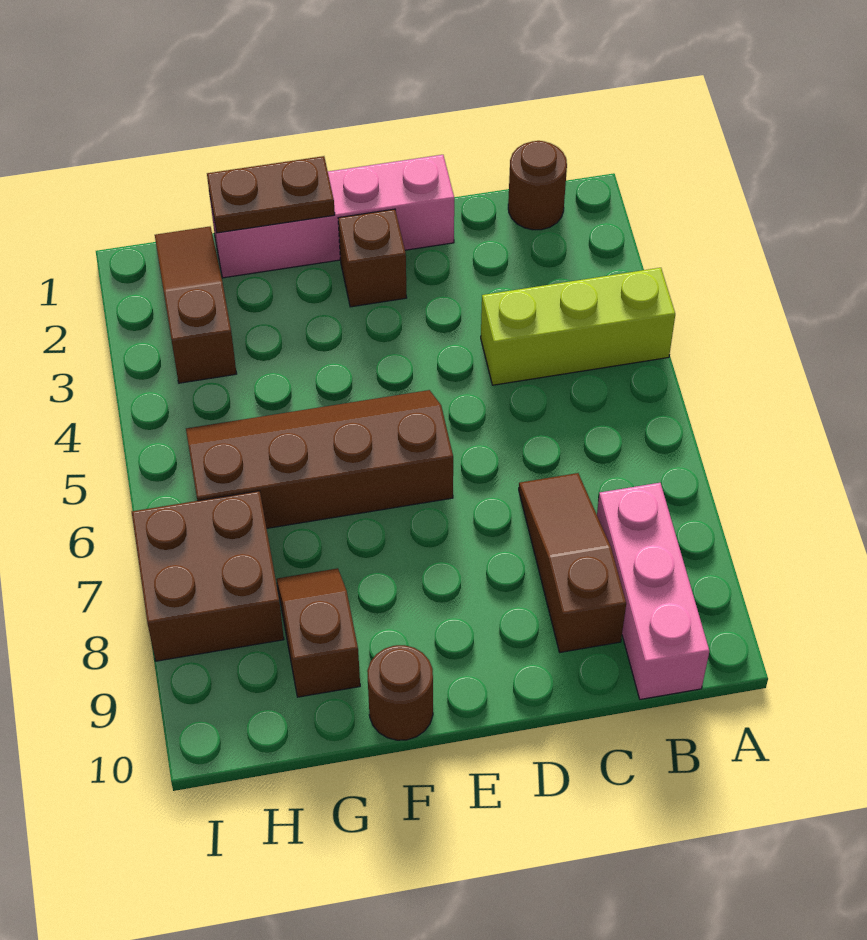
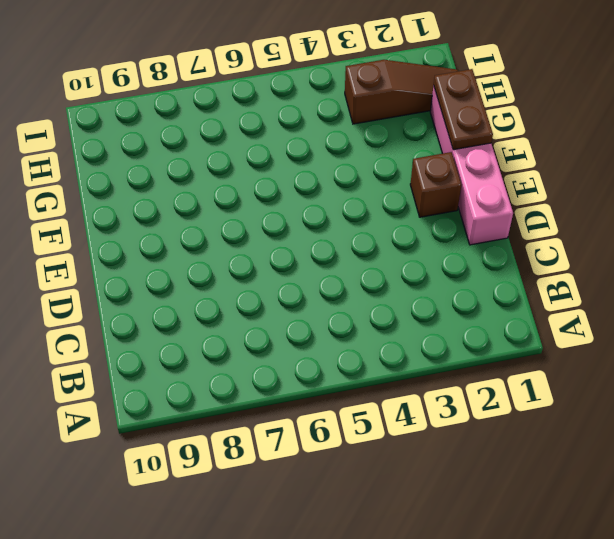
none -> lime 1x3 brick [481,268,675,385]
none -> brown 1x1 round brick [508,141,567,230]
none -> pink 1x3 brick [597,483,709,699]

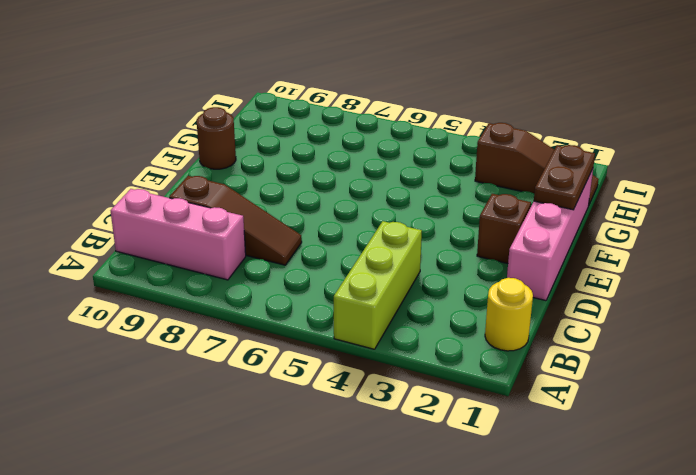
yellow 1x1 round brick [485,278,533,351] -> brown 1x1 round brick [508,141,567,230]
none -> brown 2x4 slope [186,390,453,528]
none -> brown 1x2 slope [277,568,360,697]
none -> brown 2x2 brick [132,491,284,661]

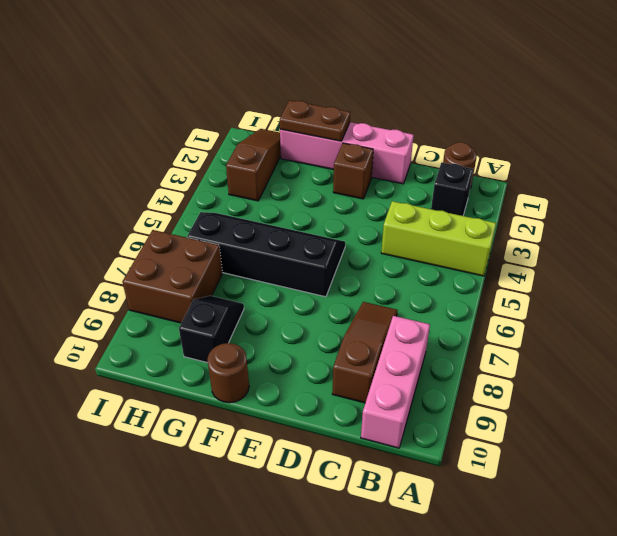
black 1x1 brick [431,163,473,216] -> none
black 2x4 slope [187,212,345,297] -> brown 2x4 slope [186,390,453,528]
black 1x2 slope [179,296,244,363] -> brown 1x2 slope [277,568,360,697]

